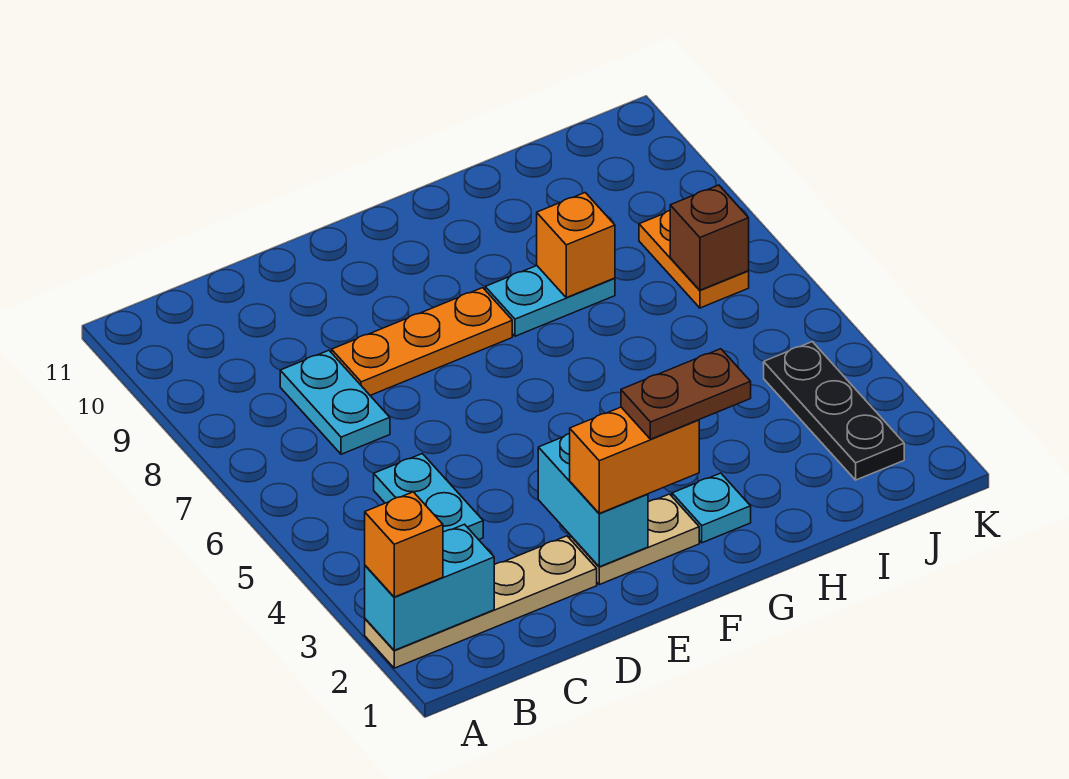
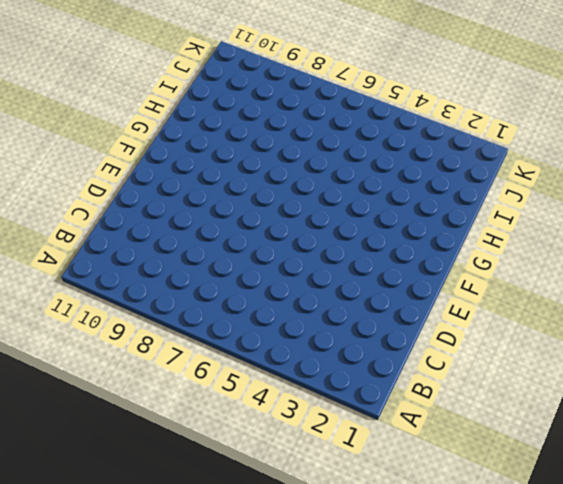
none -> tan 1x4 plate [365,536,597,668]
none -> cyan 1x2 plate [374,454,483,540]
none -> cyan 1x2 plate [280,350,390,454]

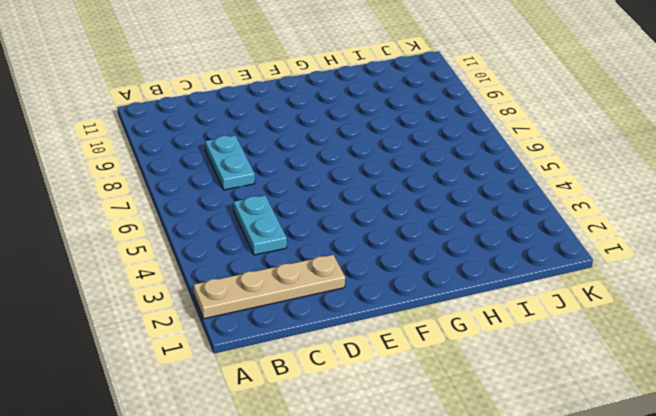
none -> orange 1x3 plate [332,288,512,395]
none -> tan 1x2 plate [570,494,699,585]
none -> cyan 1x1 plate [672,473,751,543]

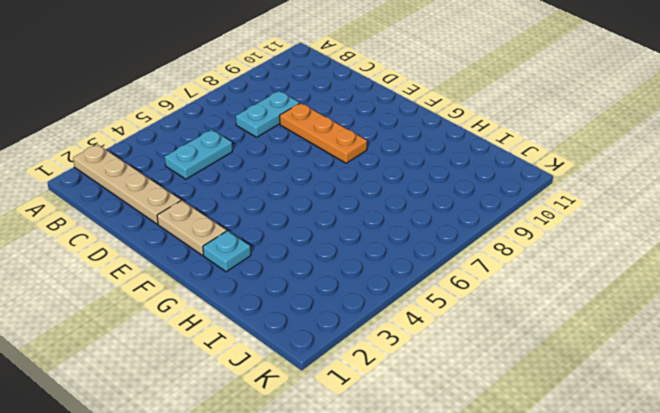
none -> cyan 1x2 plate [485,265,615,336]
none -> black 1x3 plate [764,342,904,480]
none -> orange 1x2 plate [639,210,749,308]

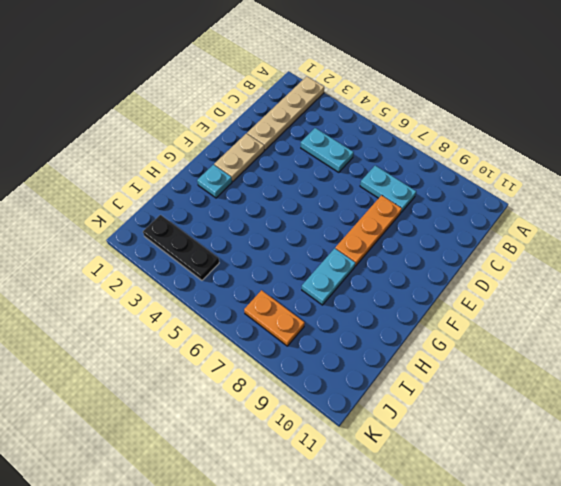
none -> cyan 1x2 brick [365,524,494,650]
none -> cyan 1x2 brick [538,433,648,567]
none -> orange 1x1 brick [537,193,615,298]

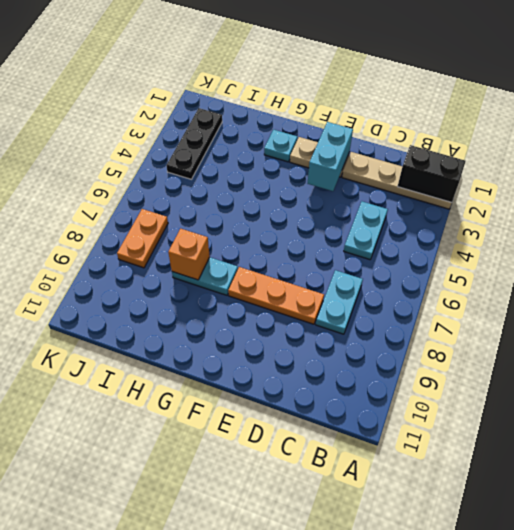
black 1x2 brick [398,145,466,203] -> cyan 1x2 brick [365,524,494,650]
none -> brown 1x1 brick [670,185,749,290]
none -> orange 1x1 brick [365,492,443,597]
none -> orange 1x2 brick [570,407,699,513]

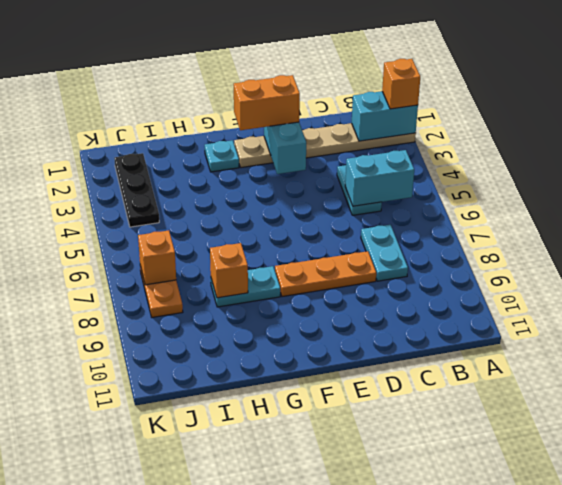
cyan 1x2 brick [345,150,414,206] -> none
orange 1x1 brick [138,230,176,285] -> brown 1x1 brick [670,185,749,290]
none -> brown 1x2 plate [621,349,751,439]

